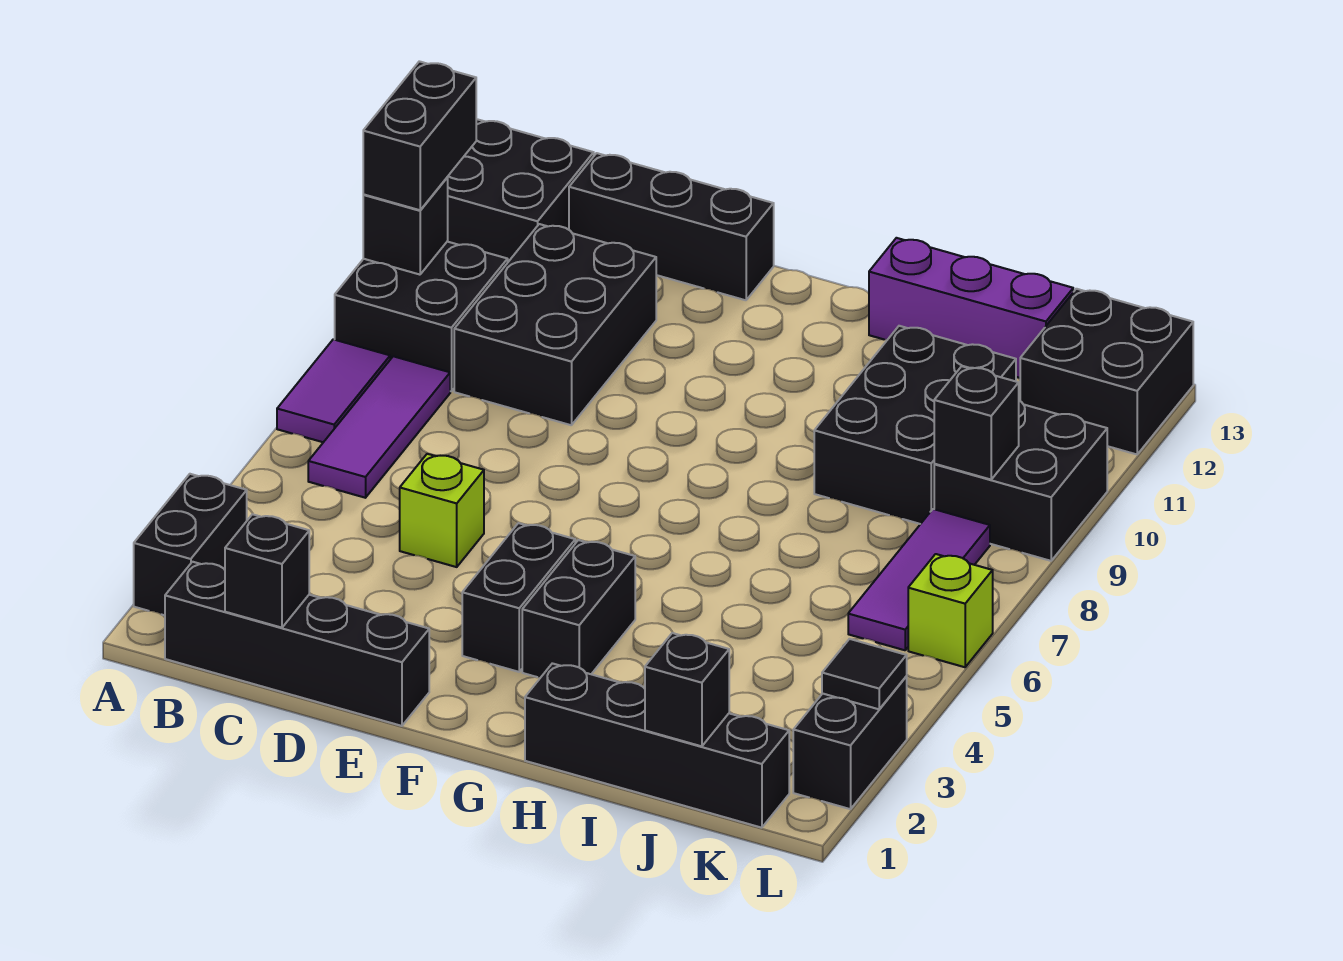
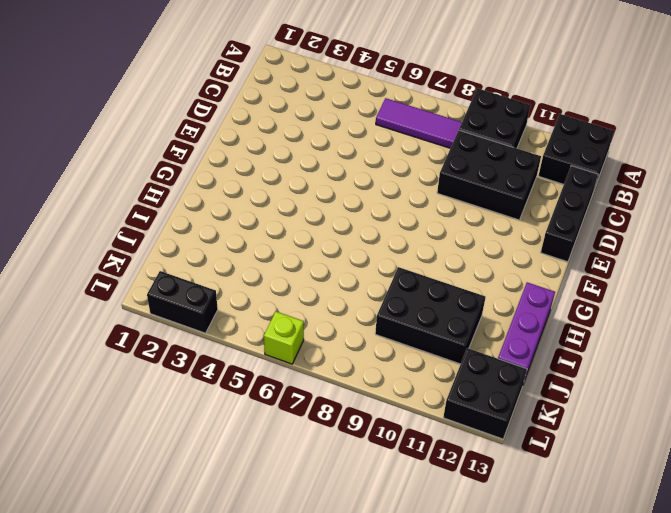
none -> black 1x2 brick [134,474,247,615]
none -> purple 1x2 tile [277,339,390,442]
none -> black 1x4 brick [165,562,429,726]

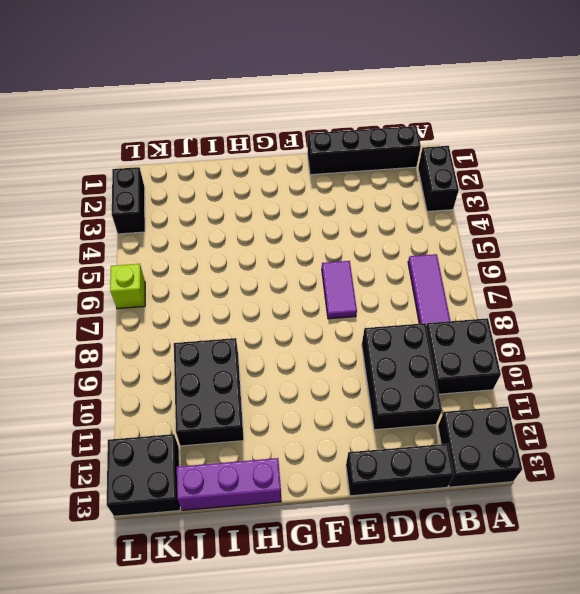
purple 1x2 tile [322,261,357,319] -> purple 1x2 tile moved to [277,339,390,442]
none -> lime 1x1 brick [400,454,484,567]
none -> black 1x2 brick [462,523,575,672]
none -> black 1x2 brick [522,540,635,677]

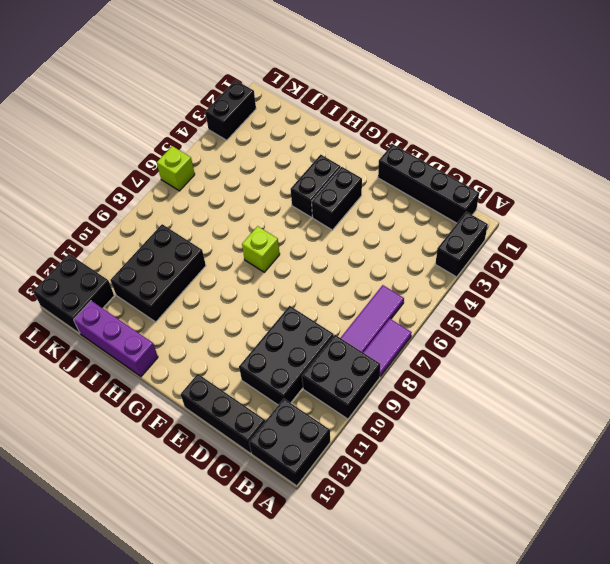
lime 1x1 brick [242,226,280,272] -> lime 1x1 brick moved to [400,454,484,567]
none -> black 1x4 brick [525,663,789,828]
none -> purple 1x3 tile [848,509,990,650]
none -> black 2x2 brick [934,401,1107,561]

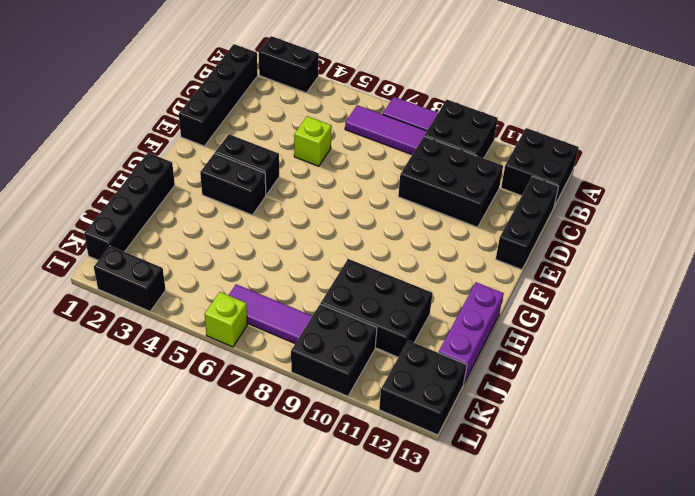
none -> black 1x1 brick [363,178,448,275]
none -> black 1x1 brick [225,514,309,628]
none -> black 1x1 brick [645,633,729,746]

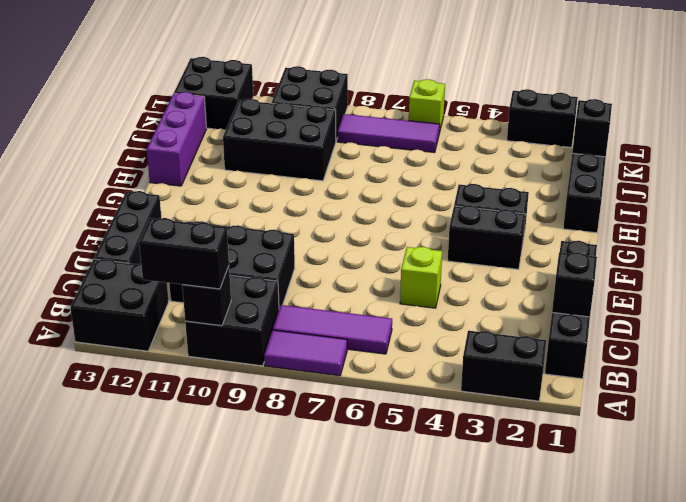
none -> black 1x1 brick [934,366,1019,480]
none -> black 1x1 tile [822,639,907,709]

